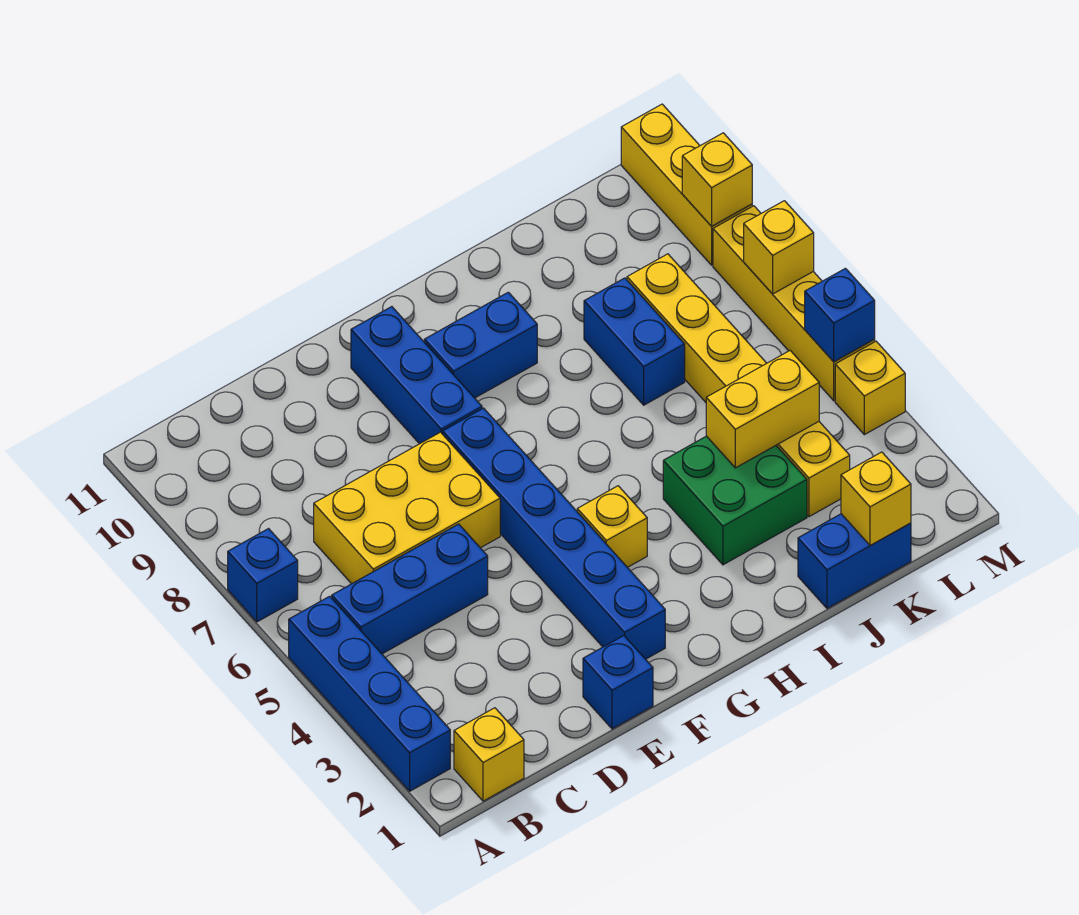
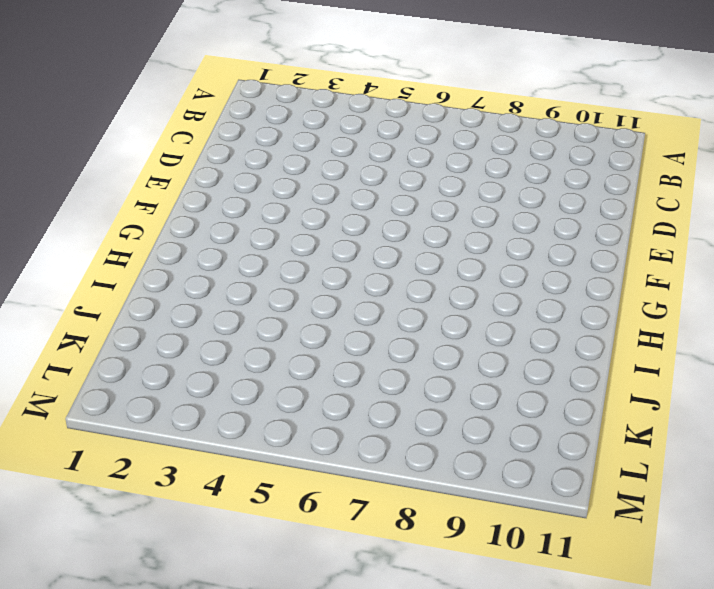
none -> blue 1x4 brick [289,596,450,791]
none -> blue 1x1 brick [228,529,298,622]
none -> yellow 1x1 brick [454,708,524,801]

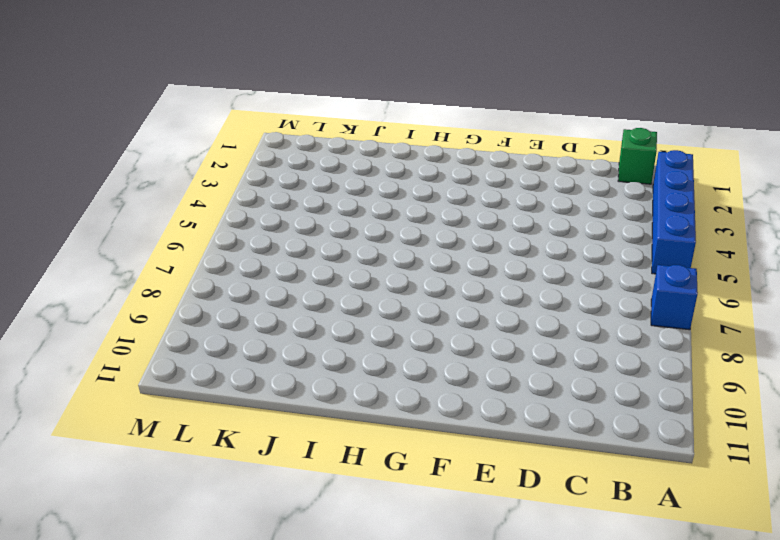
green 1x1 brick [618,128,657,184] -> yellow 1x1 brick [454,708,524,801]
none -> blue 1x3 brick [332,524,488,654]
none -> yellow 2x3 brick [314,432,500,584]
none -> blue 1x1 brick [583,636,653,729]

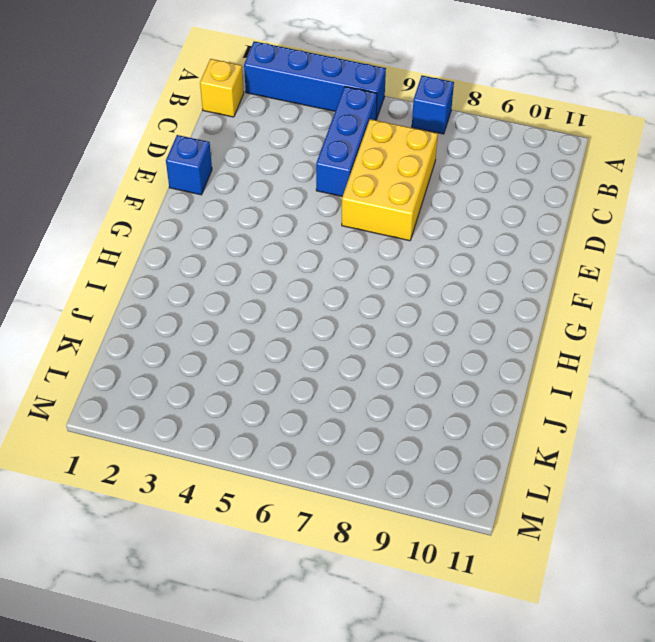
none -> blue 1x6 brick [443,408,665,659]
none -> blue 1x3 brick [351,307,482,444]
none -> yellow 1x1 brick [577,486,647,567]

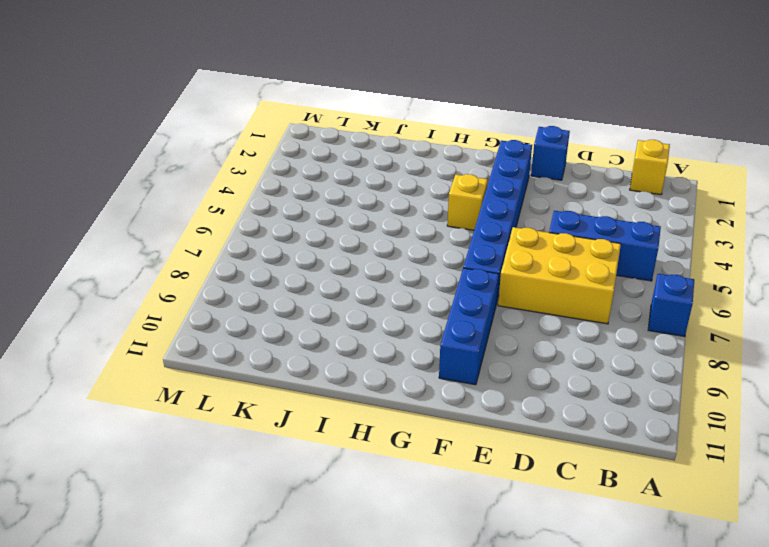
none -> blue 1x4 brick [289,596,450,791]
none -> blue 1x2 brick [424,292,537,398]
none -> green 2x2 brick [663,436,807,565]

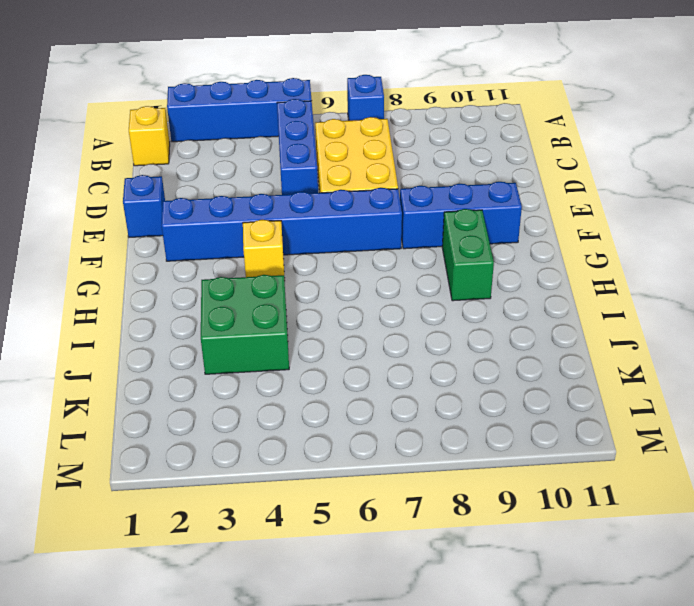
green 1x2 brick [442,209,494,301] -> blue 1x2 brick [424,292,537,398]
none -> blue 1x2 brick [798,514,911,608]
none -> blue 1x2 brick [584,278,685,405]
none -> yellow 1x6 brick [627,254,850,517]

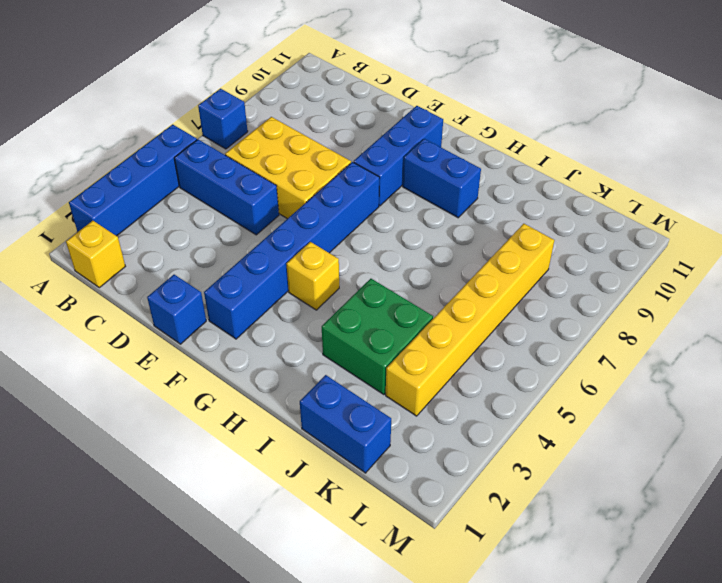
none -> blue 1x2 brick [584,278,685,405]
none -> yellow 1x1 brick [835,341,905,435]
none -> yellow 1x4 brick [713,206,875,401]

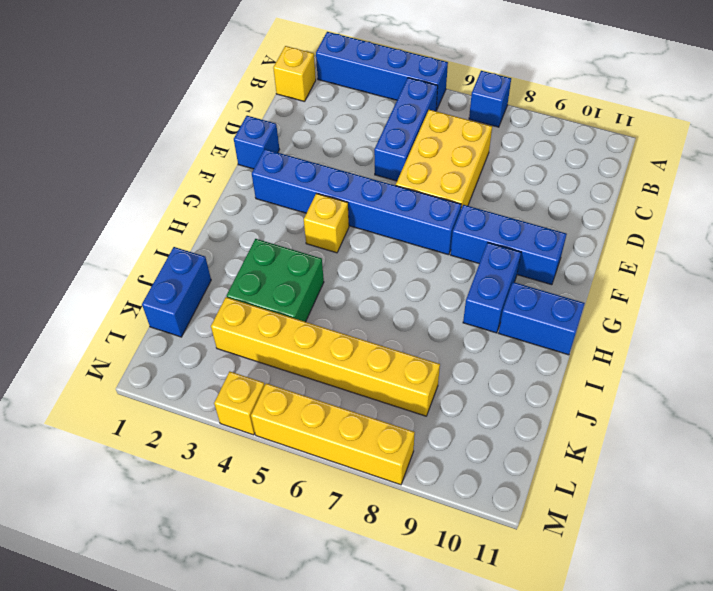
blue 1x2 brick [499,282,585,355] -> blue 1x2 brick moved to [584,278,685,405]
none -> yellow 1x3 brick [621,104,752,265]
none -> yellow 1x2 brick [706,351,819,468]
none -> yellow 1x1 brick [841,452,911,546]

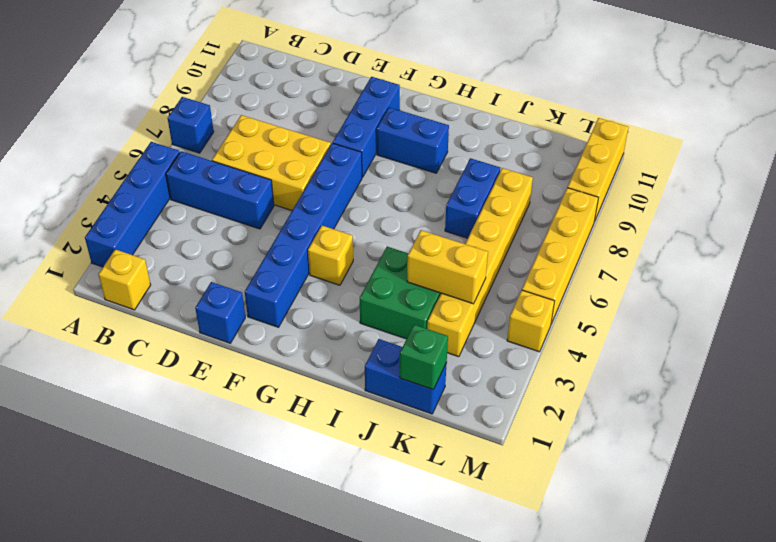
green 1x1 brick [400,325,448,390] -> yellow 1x1 brick [841,452,911,546]
none -> blue 1x1 brick [805,268,875,362]
none -> yellow 1x1 brick [744,201,814,294]
none -> yellow 1x1 brick [682,133,752,226]

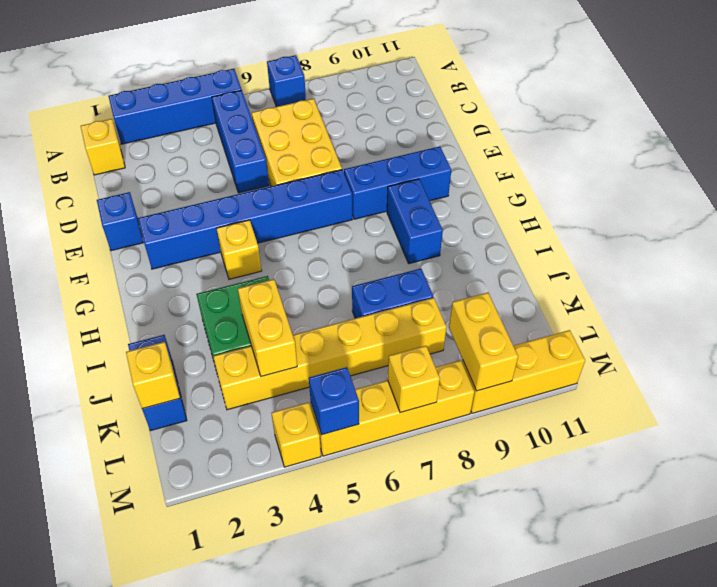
yellow 1x2 brick [449,293,518,391] -> yellow 1x1 brick [682,133,752,226]

